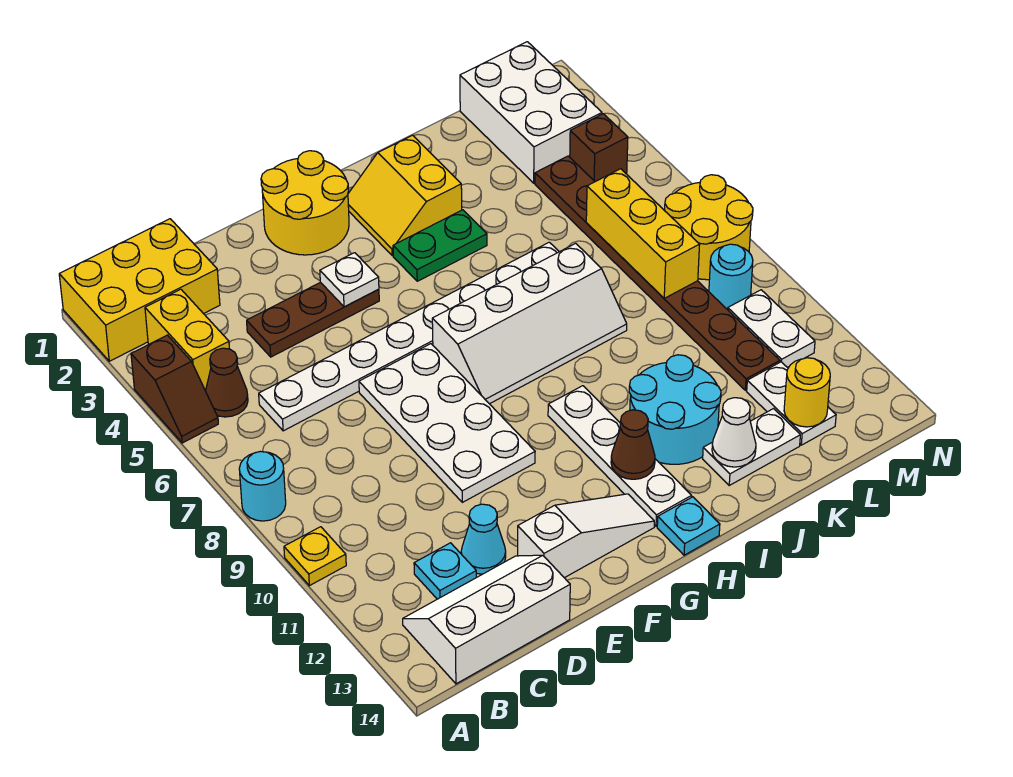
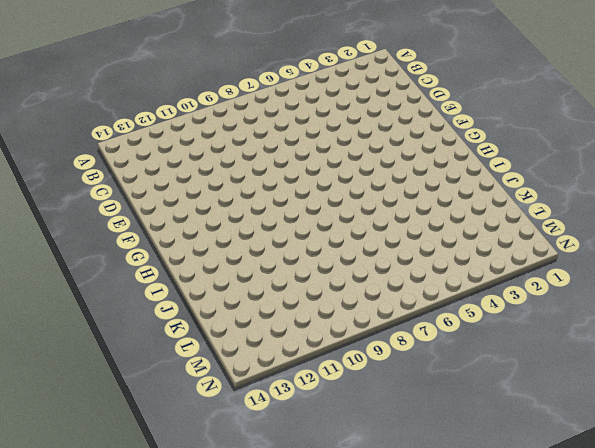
none -> yellow 2x3 brick [59,219,220,361]
none -> brown 1x2 slope [131,335,218,443]
none -> cyan 1x1 round brick [239,451,286,521]
none -> yellow 1x1 plate [284,527,346,586]

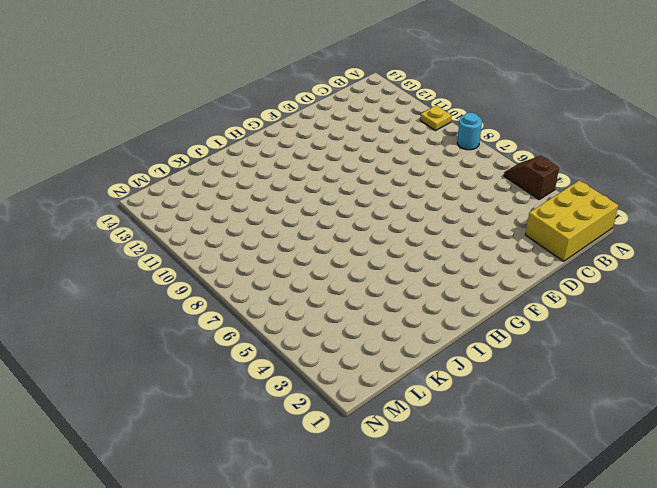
none -> yellow 1x2 brick [145,289,229,391]
none -> brown 1x1 cone [206,348,248,417]
none -> white 2x3 slope [403,555,570,684]
none -> white 1x8 plate [259,242,559,431]

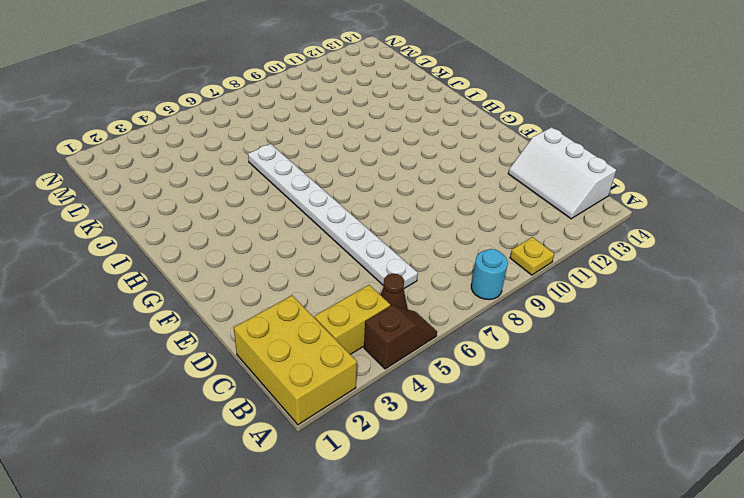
none -> cyan 1x1 plate [414,543,476,599]
none -> brown 1x3 plate [247,282,379,357]
none -> cyan 1x1 cone [461,504,506,574]
none -> white 2x4 plate [359,344,535,502]

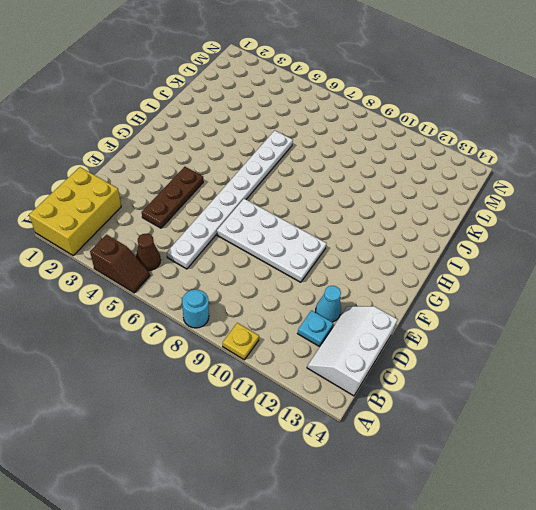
none -> yellow 1x2 brick [145,289,229,391]
none -> white 1x3 slope [518,494,654,578]
none -> yellow 2x2 round brick [261,151,349,255]
none -> white 2x4 slope [432,243,627,404]

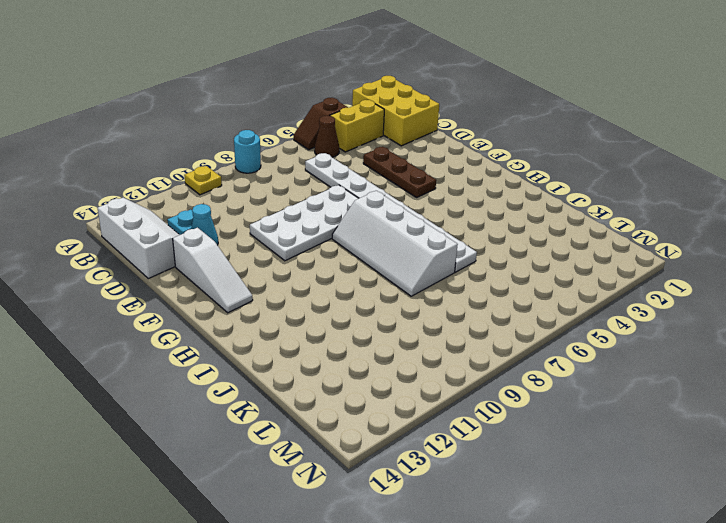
none -> yellow 2x2 round brick [261,151,349,255]
none -> yellow 2x2 slope [348,135,462,256]
none -> green 1x2 plate [393,210,487,281]
none -> white 1x4 plate [548,386,692,526]

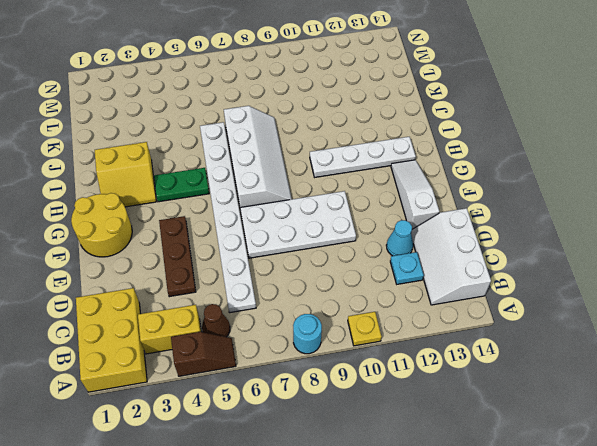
green 1x2 plate [154,168,209,202] -> green 1x2 plate turned to [393,210,487,281]
none -> cyan 1x1 plate [657,497,720,555]
none -> cyan 2x2 round brick [629,355,721,464]
none -> white 1x2 plate [703,409,800,485]
none -> white 2x3 brick [460,42,602,183]

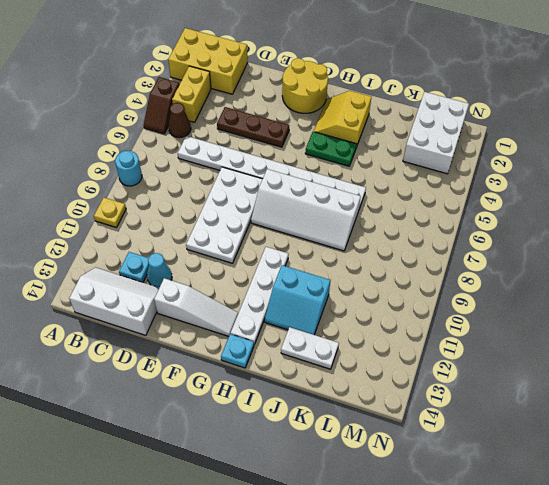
cyan 2x2 slope [265,265,331,335] -> cyan 2x2 round brick [629,355,721,464]
none -> brown 1x8 plate [535,156,780,390]
none -> white 1x2 plate [747,362,836,445]
none -> brown 1x1 brick [570,114,628,182]
none -> yellow 2x2 round brick [665,175,753,280]

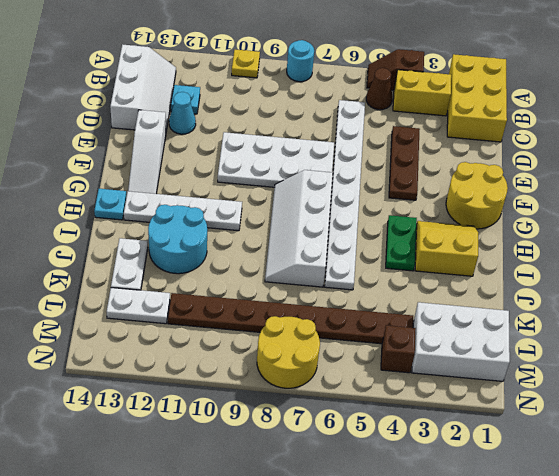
none -> cyan 1x1 round brick [709,244,753,310]
none -> white 1x2 plate [728,290,815,368]
none -> white 1x1 plate [320,253,379,307]
none -> brown 1x1 cone [611,410,655,479]

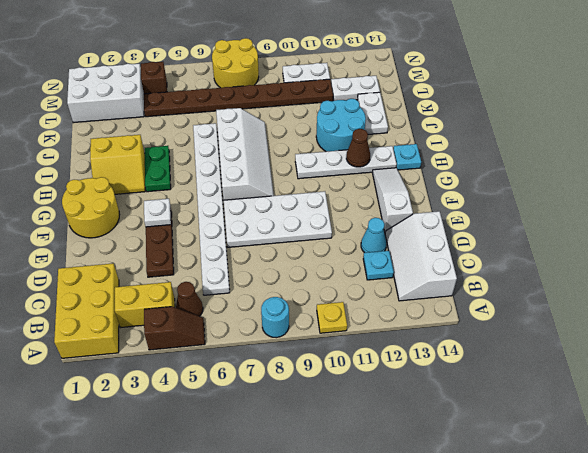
none -> cyan 1x1 round brick [709,244,753,310]
none -> white 1x1 cone [712,398,756,467]
none -> yellow 1x3 brick [586,169,700,298]
none -> yellow 1x1 round brick [784,358,830,427]

